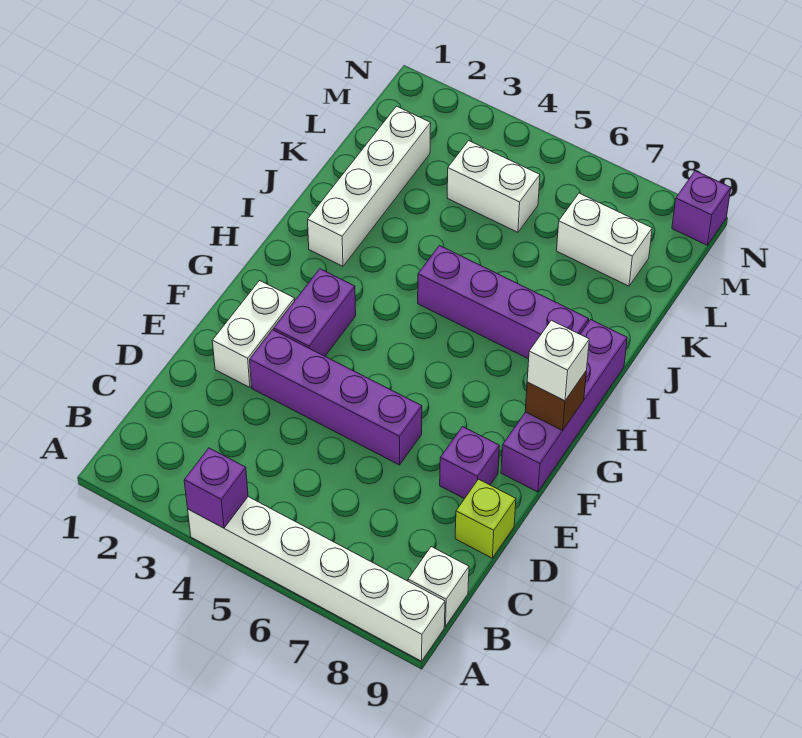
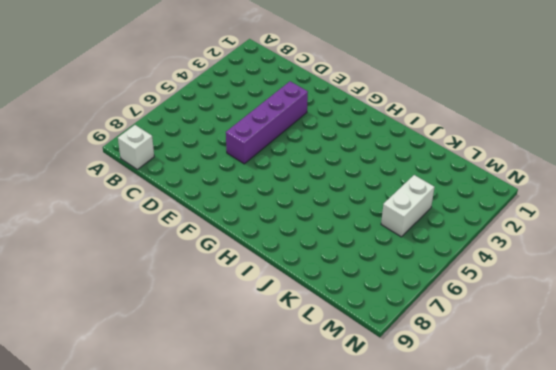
none -> white 1x6 brick [188,497,445,661]
none -> lime 1x1 brick [455,479,516,558]
none -> white 1x2 brick [212,281,295,388]

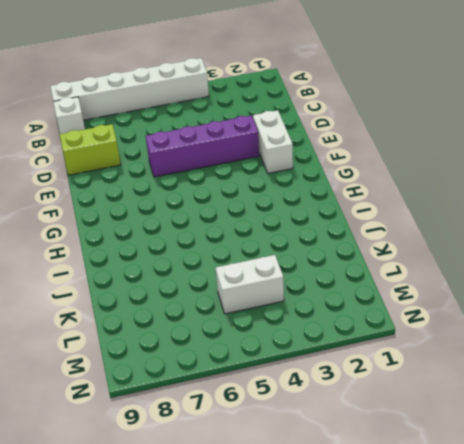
lime 1x2 brick [60,124,121,175] -> lime 1x1 brick [455,479,516,558]
none -> purple 1x1 brick [440,427,500,499]
none -> purple 1x2 brick [274,269,356,356]
none -> purple 1x4 brick [501,320,627,492]

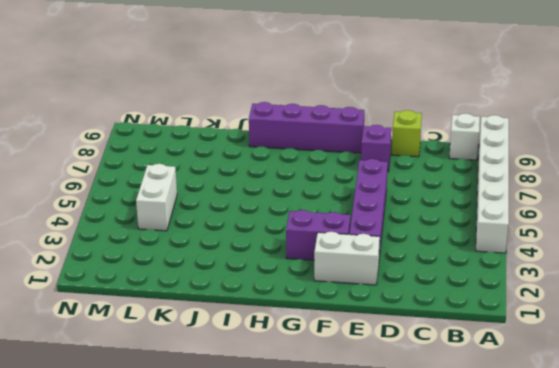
none -> white 1x4 brick [308,106,431,266]
none -> purple 1x4 brick [418,246,589,359]
none -> white 1x2 brick [557,193,652,286]

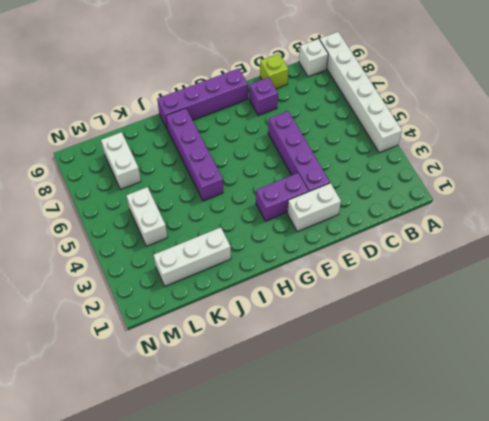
white 1x3 brick [154,227,231,286] -> white 1x4 brick [308,106,431,266]
none -> purple 1x1 brick [672,171,731,245]
none -> purple 1x1 brick [184,448,248,528]
none -> brown 1x1 brick [525,372,586,431]

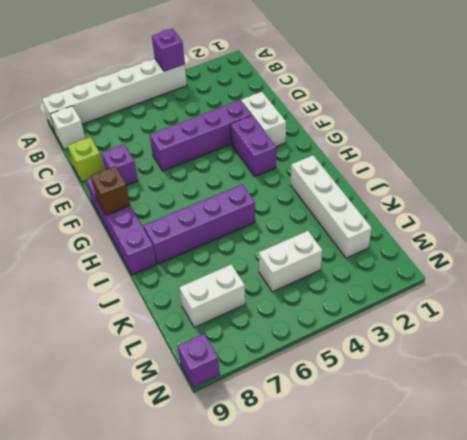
none -> white 1x1 brick [527,320,589,401]

